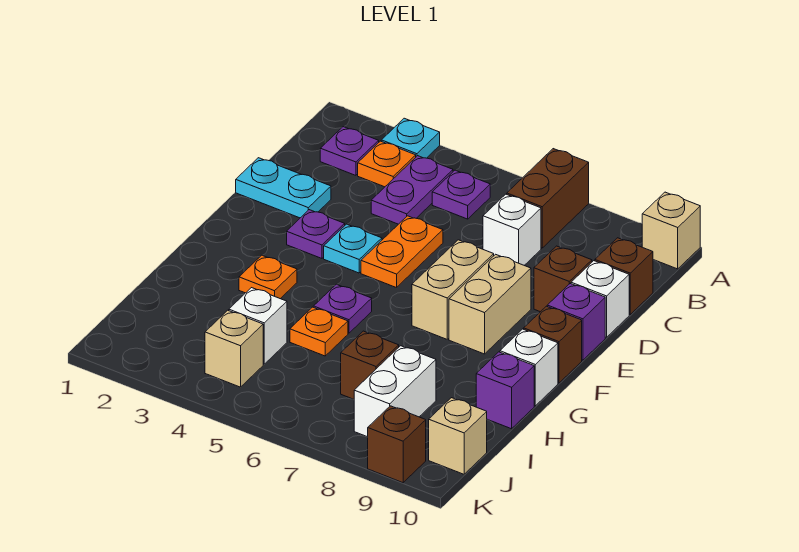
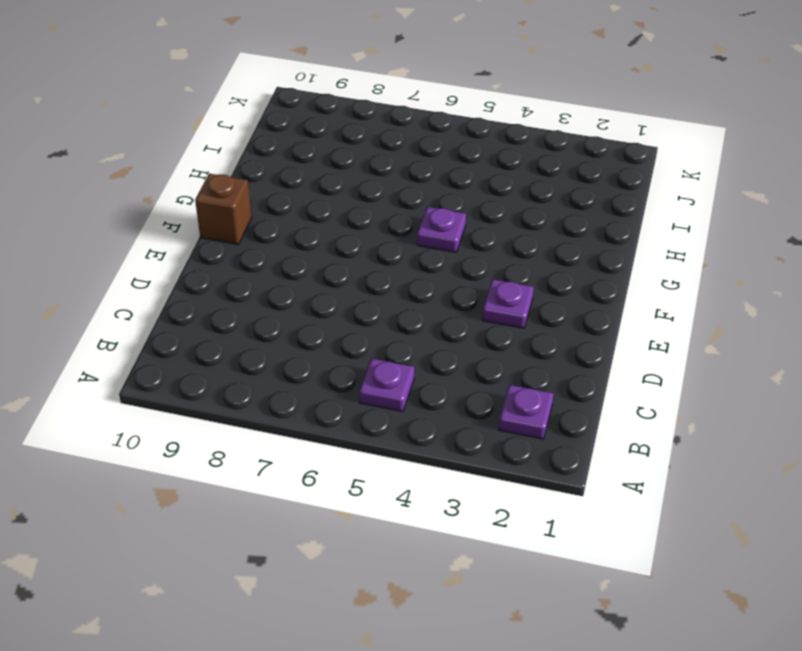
none -> cyan 1x1 plate [381,118,440,158]
none -> brown 1x2 brick [507,149,589,248]
none -> tan 1x1 brick [642,192,700,269]
none -> orange 1x1 plate [358,141,416,187]

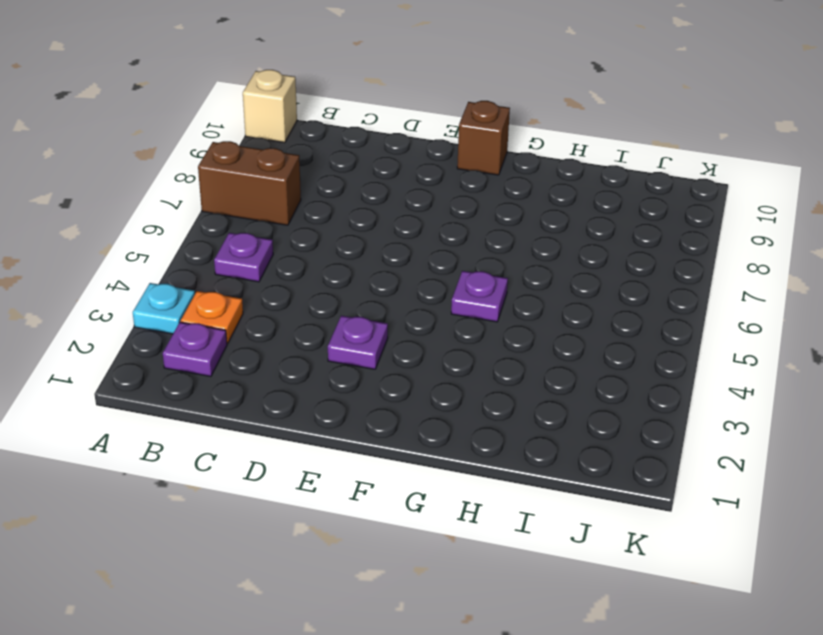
none -> purple 1x2 plate [371,156,453,224]
none -> white 1x1 brick [483,194,541,265]
none -> brown 1x1 brick [595,238,653,314]
none -> cyan 1x2 plate [236,158,331,218]

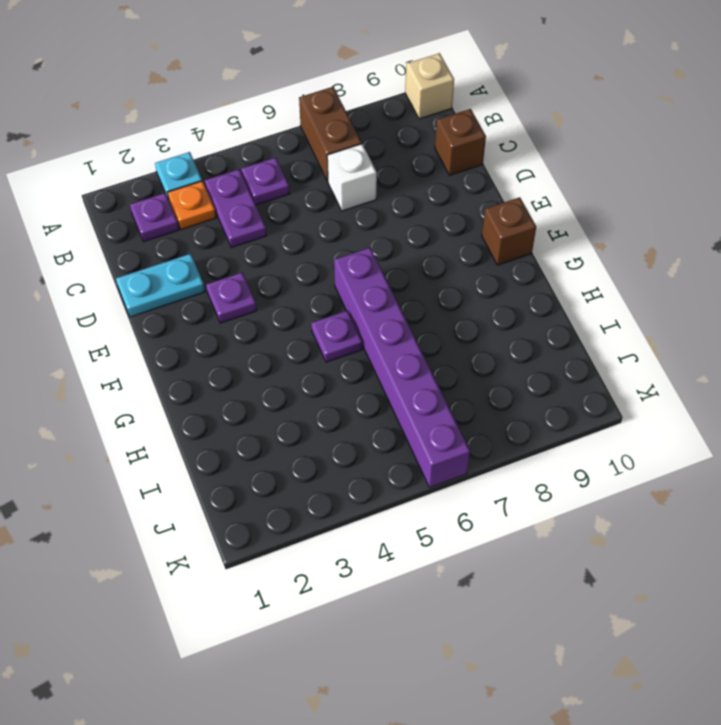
purple 1x6 brick [334,248,470,488] -> none
none -> orange 1x2 plate [361,216,443,288]
none -> brown 1x1 brick [534,246,592,312]
none -> white 1x1 brick [571,261,629,337]
none -> cyan 1x1 plate [324,224,382,273]

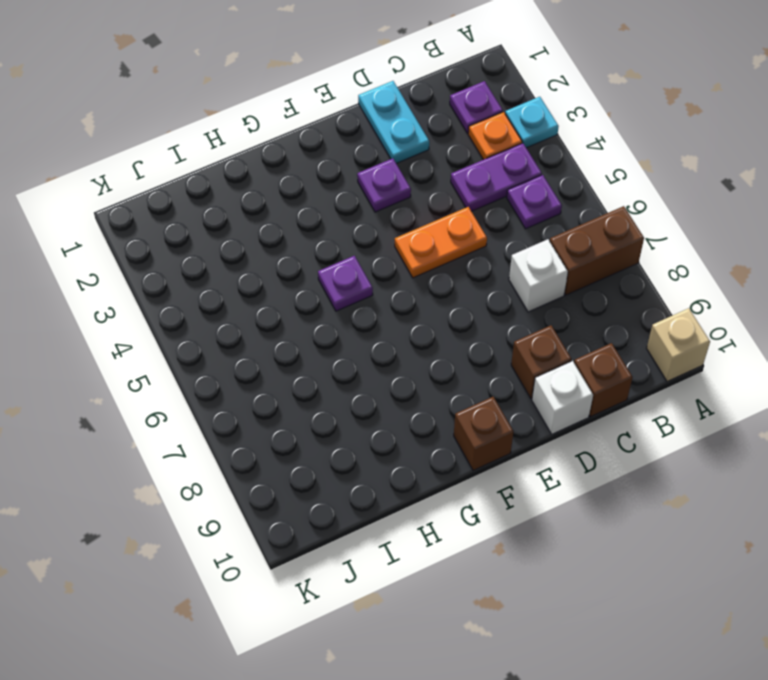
none -> cyan 1x1 plate [324,224,382,273]
none -> tan 1x2 brick [412,240,494,339]
none -> tan 1x2 brick [449,254,531,354]
none -> purple 1x1 brick [547,284,605,360]

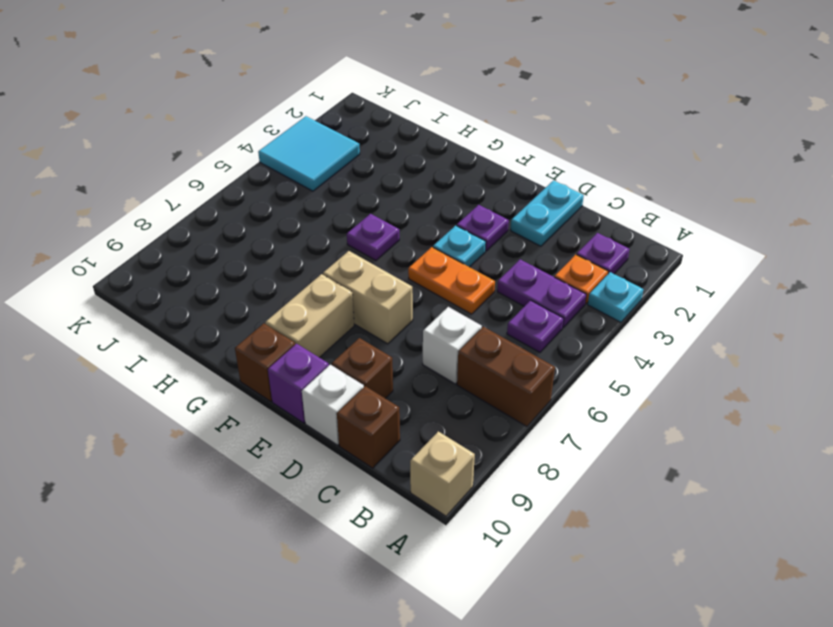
tan 1x2 brick [265,274,354,358] -> tan 1x2 brick turned to [449,254,531,354]
cyan 2x2 tile [258,116,360,191] -> tan 1x1 brick [205,310,263,387]
none -> orange 1x1 plate [239,255,297,299]
none -> white 1x1 brick [500,329,558,406]
none -> orange 1x1 plate [290,307,348,356]
none -> purple 1x1 brick [476,352,534,429]

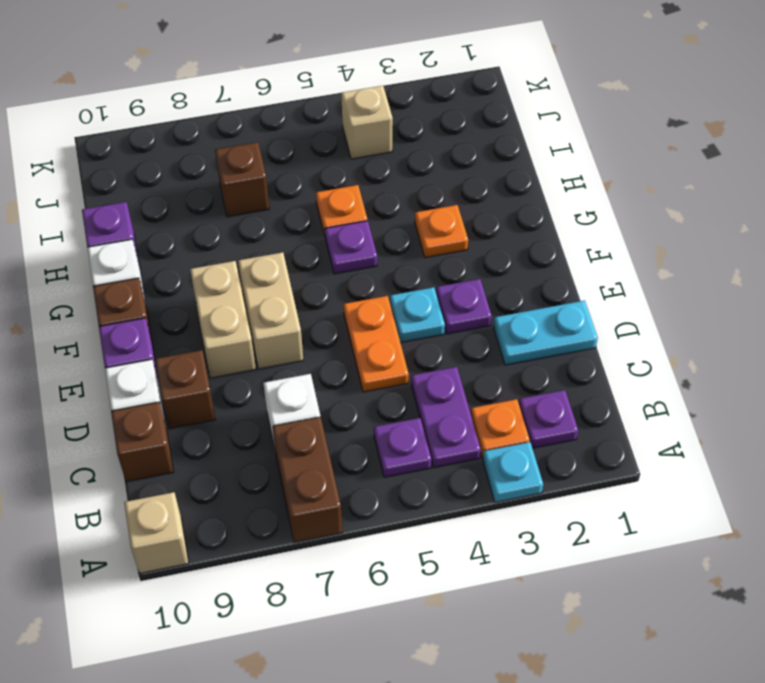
none -> white 1x1 brick [229,288,287,364]
none -> white 1x2 brick [354,346,436,437]
none -> tan 1x1 brick [429,398,487,474]
none -> brown 1x1 brick [368,406,426,483]

